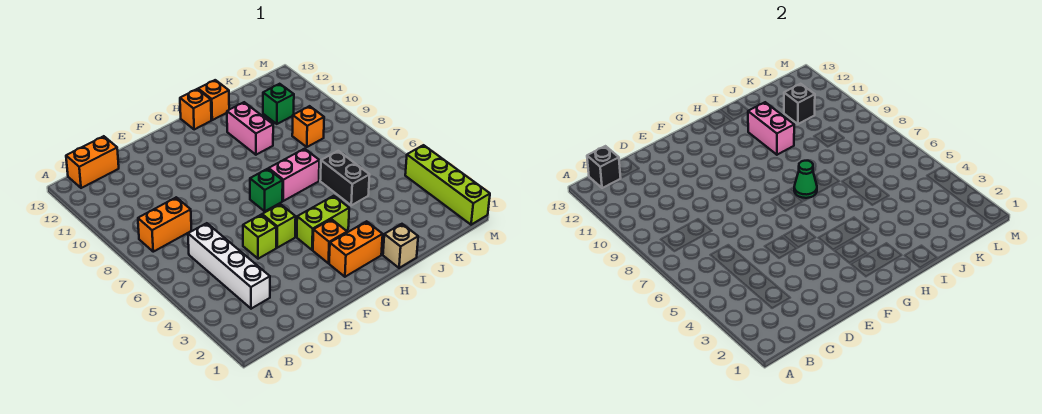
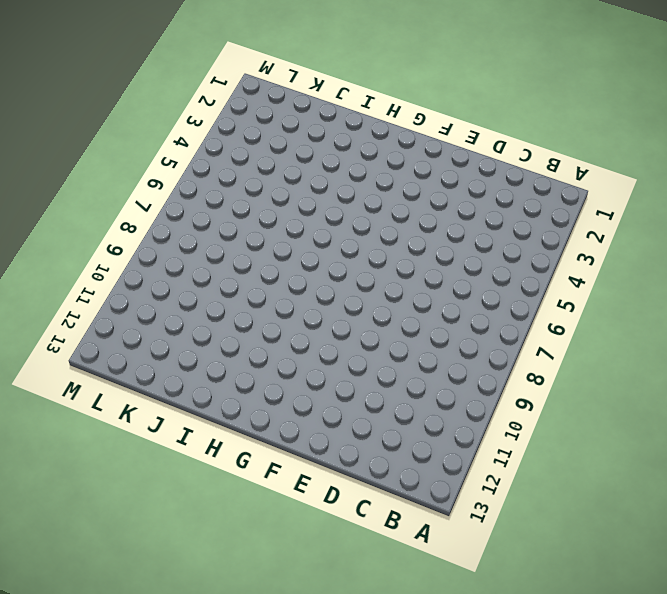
none -> orange 1x2 brick [138,197,191,252]
none -> orange 1x2 brick [66,136,119,188]
none -> white 1x4 brick [188,223,270,309]

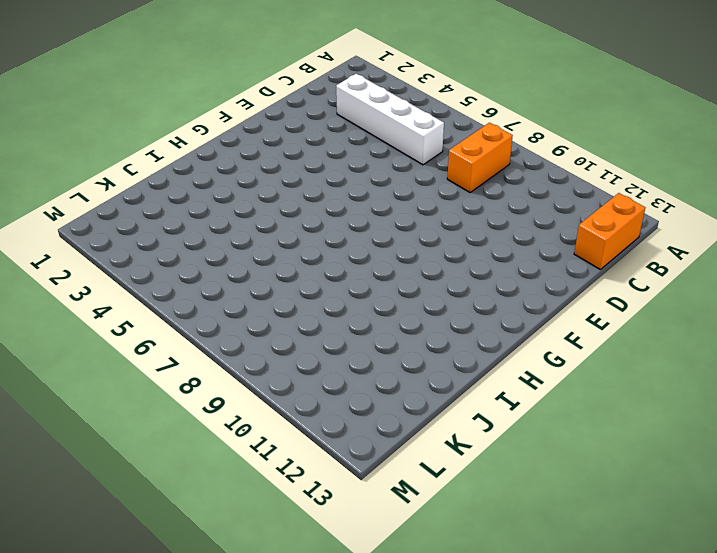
none -> lime 1x1 brick [243,215,276,259]
none -> lime 1x1 brick [262,204,296,248]
none -> orange 1x2 brick [329,221,383,277]

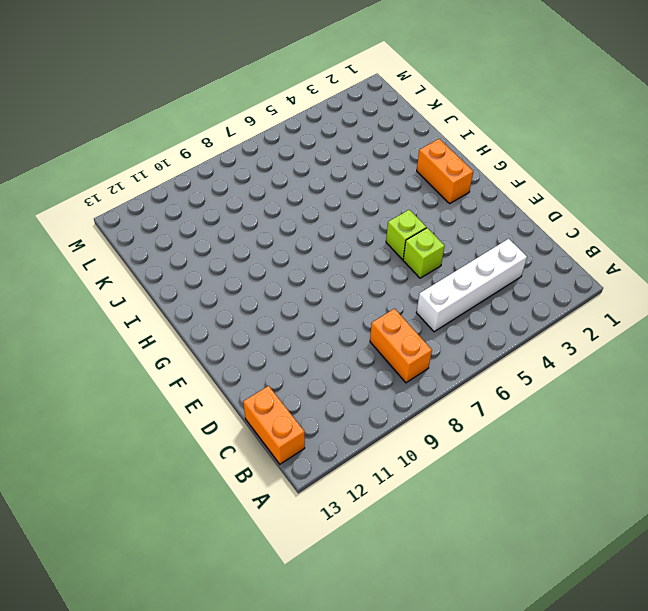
none -> orange 1x1 brick [313,219,347,263]
none -> lime 1x2 brick [297,196,349,250]
none -> green 1x1 brick [250,169,283,211]

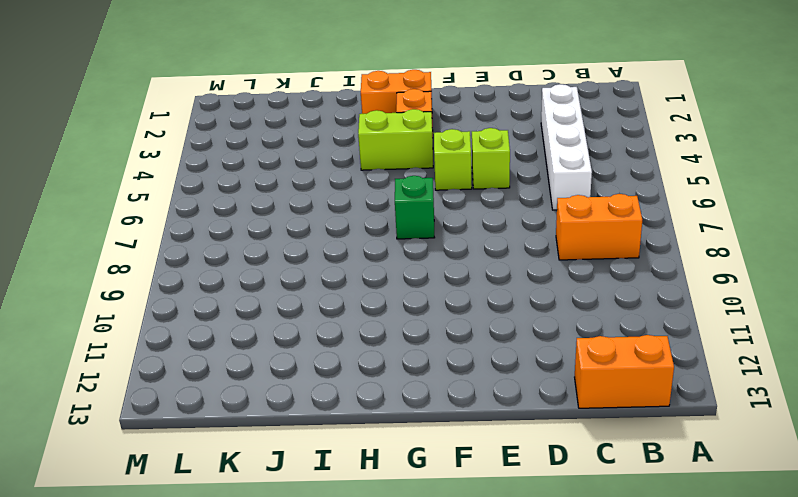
none -> pink 1x2 brick [269,149,319,201]
none -> orange 1x1 brick [180,89,211,130]
none -> tan 1x1 brick [383,224,418,268]

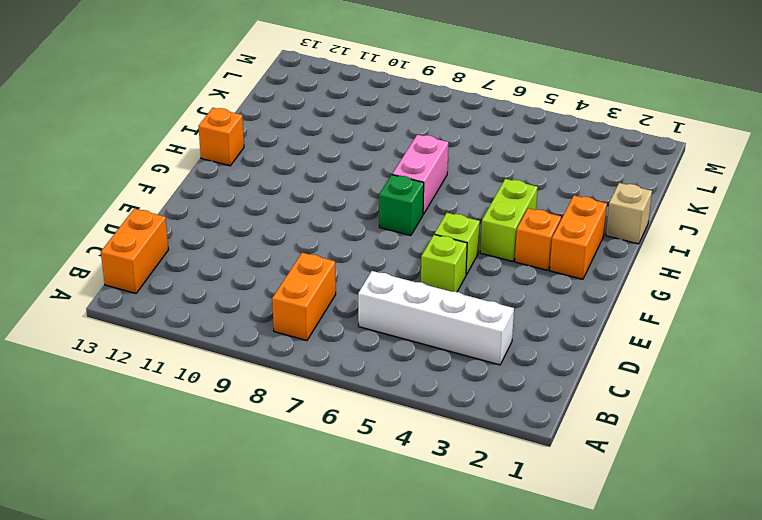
none -> pink 1x2 brick [227,102,273,155]
none -> orange 1x1 brick [198,80,229,120]
none -> black 1x2 brick [320,151,370,205]

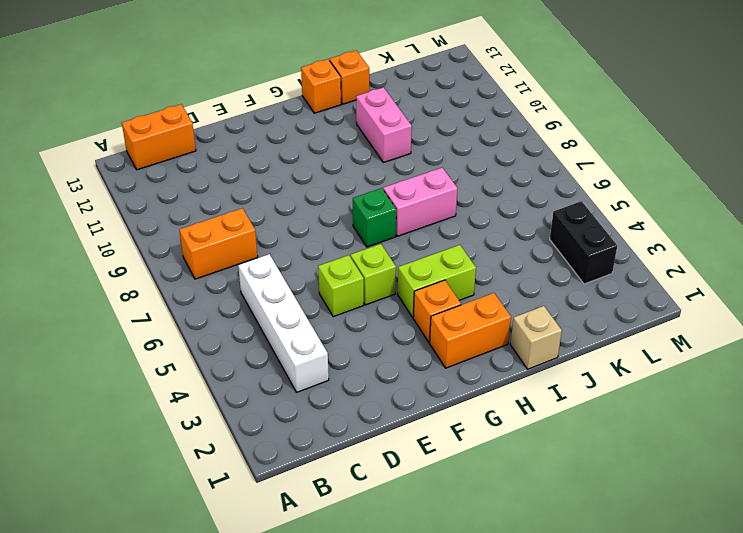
black 1x2 brick [550,201,617,284] -> black 1x2 brick moved to [320,151,370,205]
none -> orange 1x1 brick [292,106,324,147]
none -> green 1x1 brick [263,84,294,124]
none -> lime 1x4 brick [405,145,490,225]

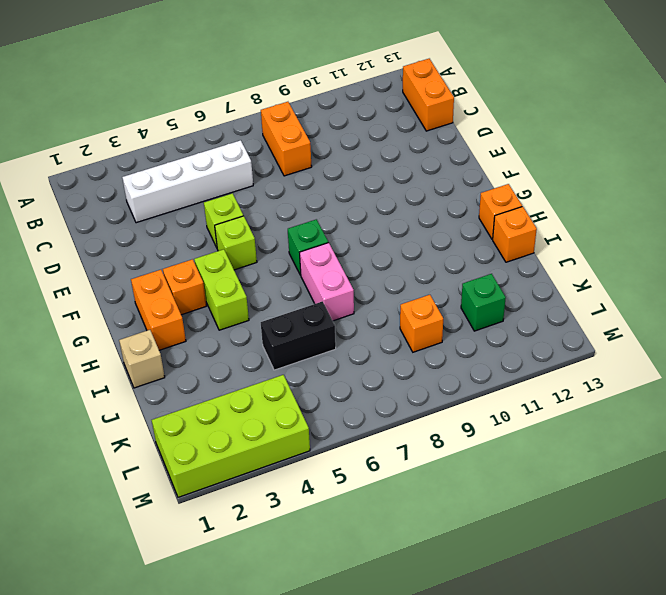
lime 2x4 brick [152,375,310,497] -> lime 1x4 brick [405,145,490,225]
none -> pink 1x2 brick [227,102,273,155]
none -> black 1x1 brick [587,146,621,188]
none -> green 1x1 cone [794,161,817,198]

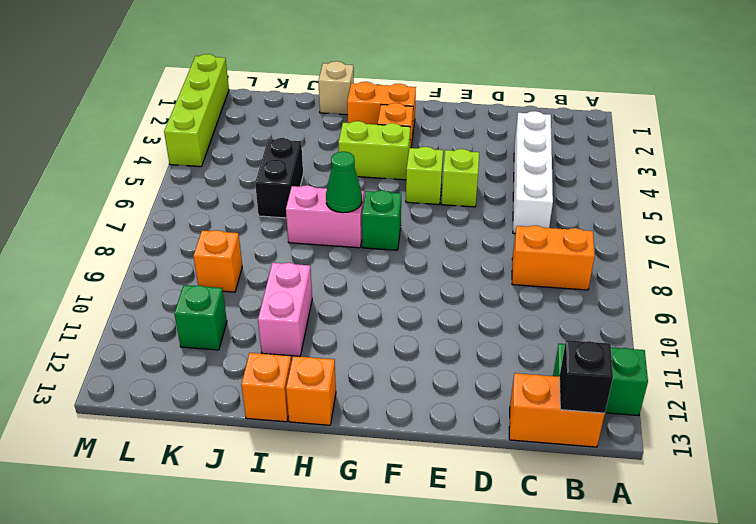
green 1x2 brick [553,344,648,416] -> none
none -> pink 1x2 brick [748,102,794,155]
none -> black 1x1 brick [784,84,815,124]

